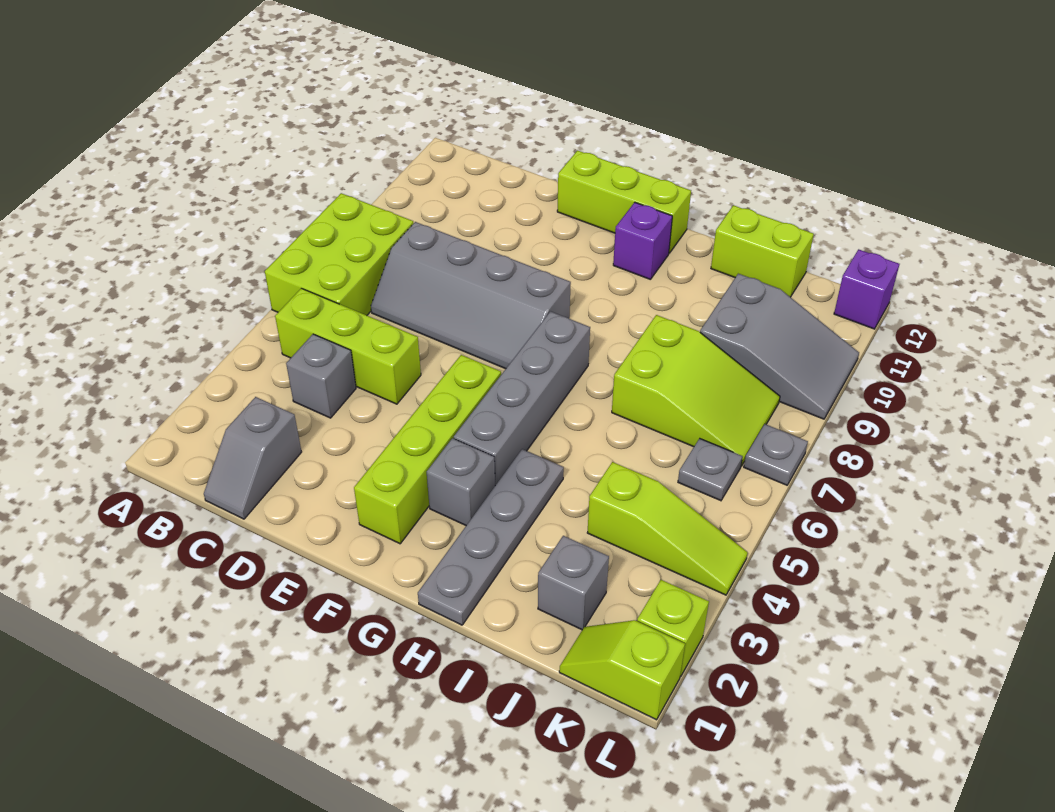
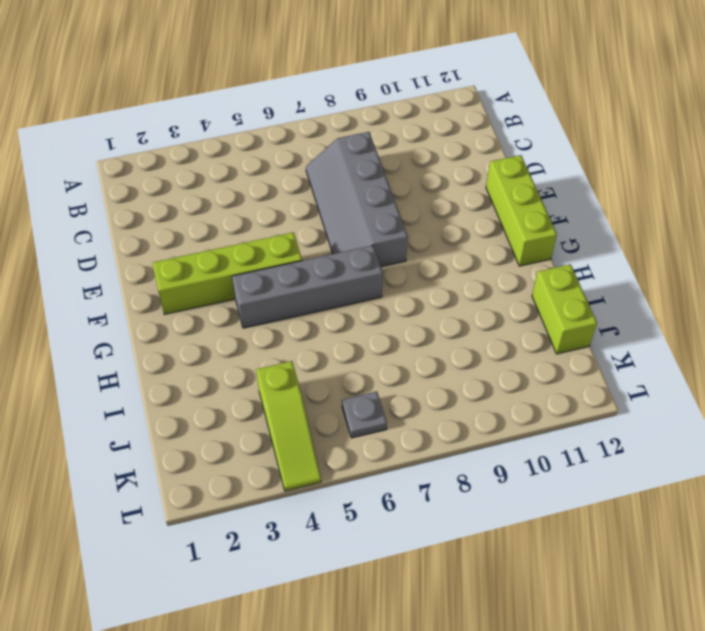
none -> lime 2x3 brick [265,193,414,315]
none -> lime 1x3 brick [275,288,421,404]
none -> grey 1x2 slope [204,397,301,519]

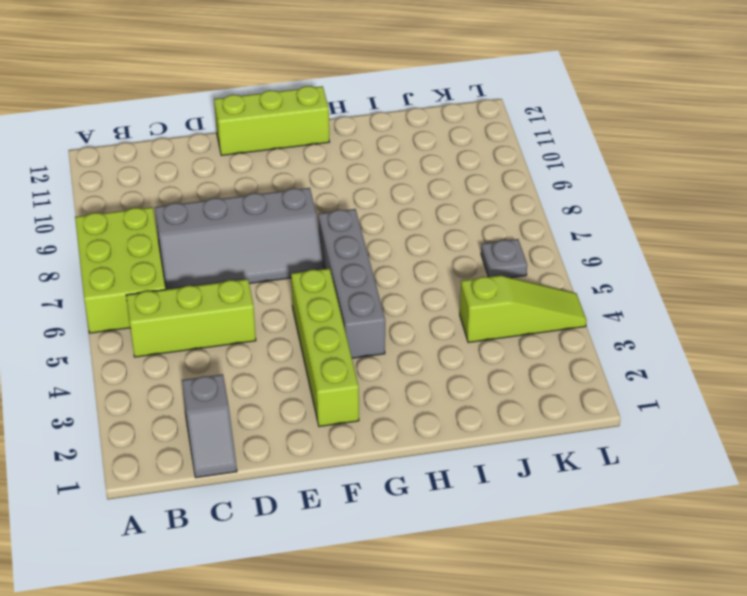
none -> grey 1x1 brick [286,334,356,418]
none -> grey 1x1 brick [427,438,495,525]
none -> purple 1x1 brick [613,202,672,280]

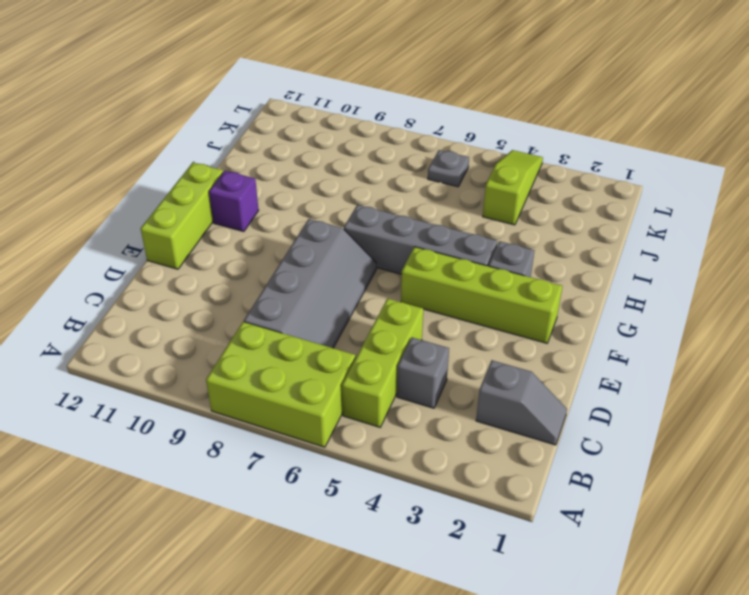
none -> grey 1x4 plate [418,449,564,625]
none -> lime 2x3 slope [612,315,780,466]
none -> lime 1x2 brick [711,205,814,297]

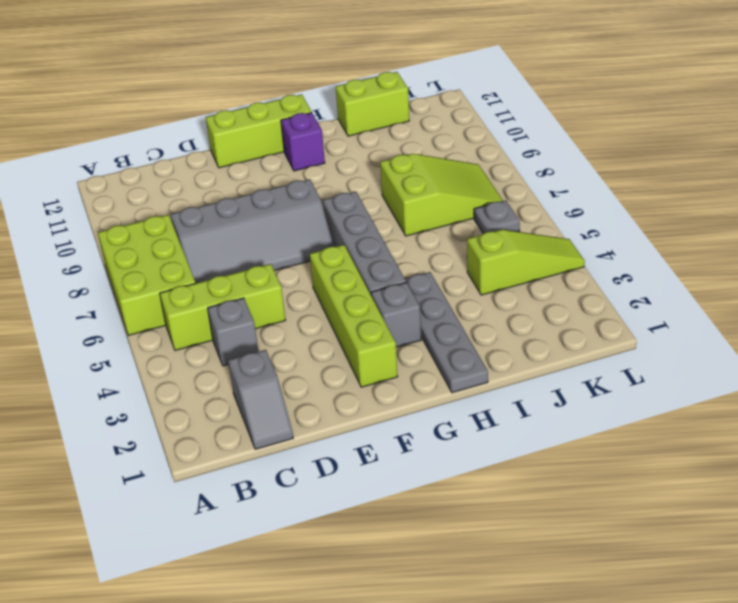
none -> grey 1x1 brick [538,536,609,630]
none -> grey 2x3 slope [700,274,859,419]
none -> lime 1x2 slope [559,620,685,720]

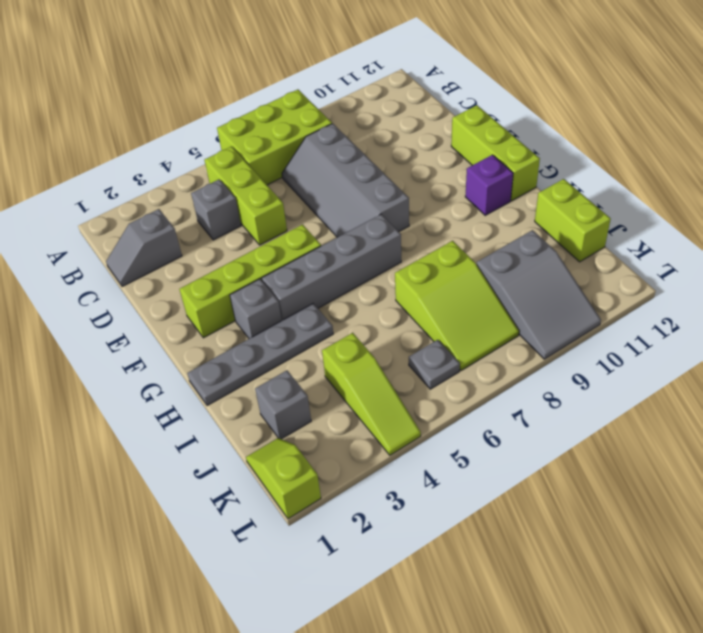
none -> lime 1x1 brick [637,580,709,676]
none -> grey 1x1 plate [744,424,808,485]
none -> purple 1x1 brick [834,249,899,329]

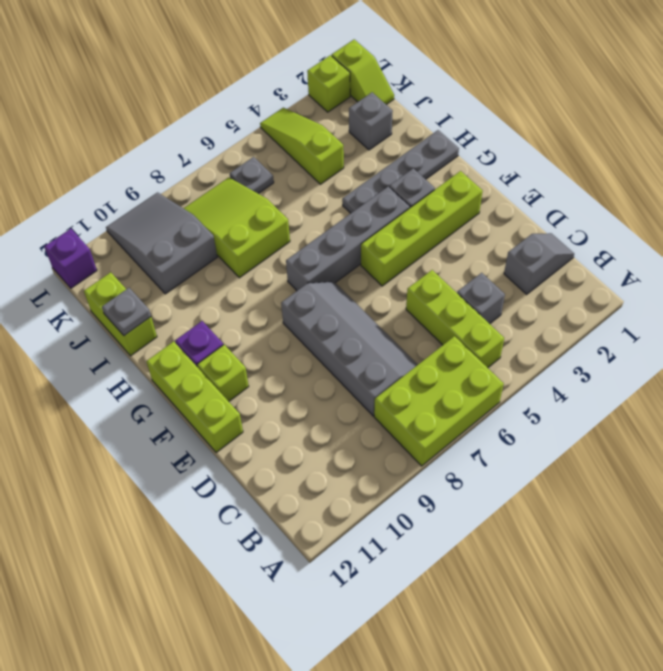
lime 1x1 brick [197,345,249,401] -> none
grey 1x1 plate [102,288,151,336] -> grey 1x1 plate moved to [744,424,808,485]

